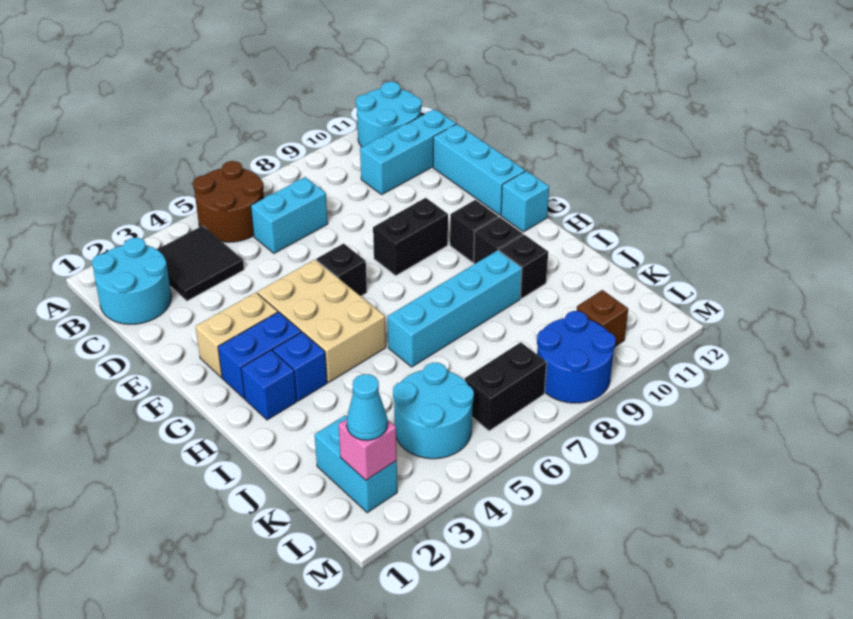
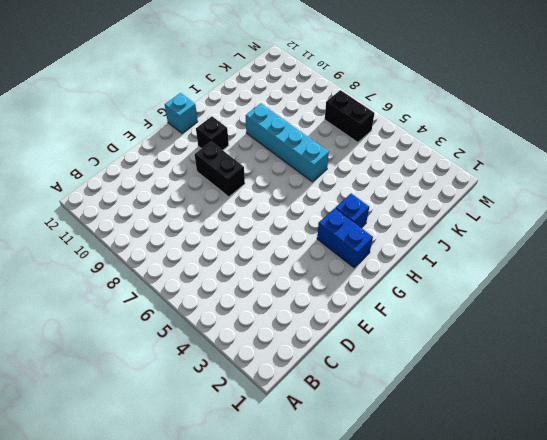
none -> brown 2x2 round brick [193,161,264,242]
none -> cyan 2x2 round brick [356,82,422,147]
none -> cyan 2x2 round brick [92,238,171,324]

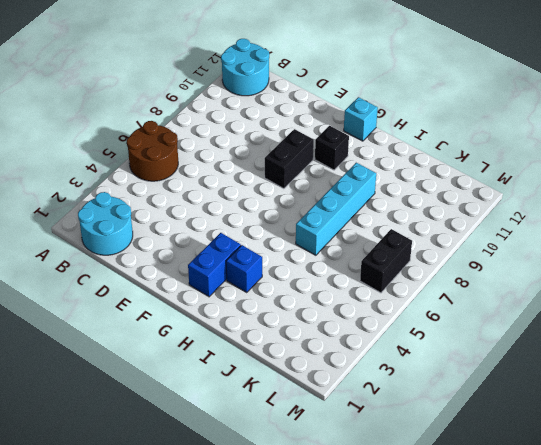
none -> black 2x2 tile [157,226,244,301]
none -> cyan 1x2 brick [251,177,328,253]
none -> cyan 1x3 brick [360,109,456,195]

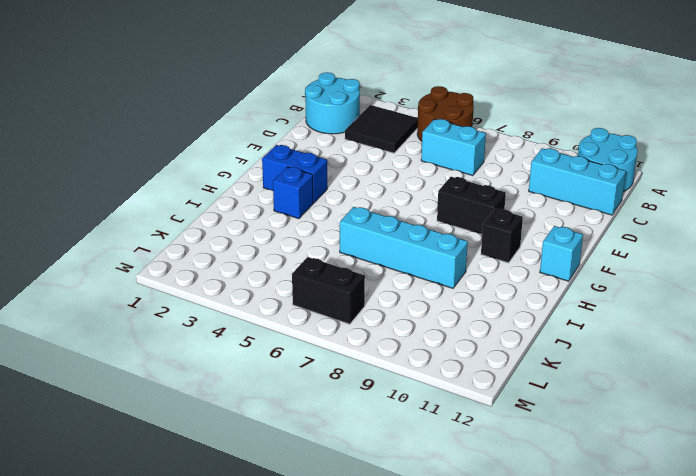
none -> cyan 1x3 brick [433,124,525,215]
none -> tan 1x2 brick [196,293,278,377]
none -> tan 2x3 brick [257,260,386,382]

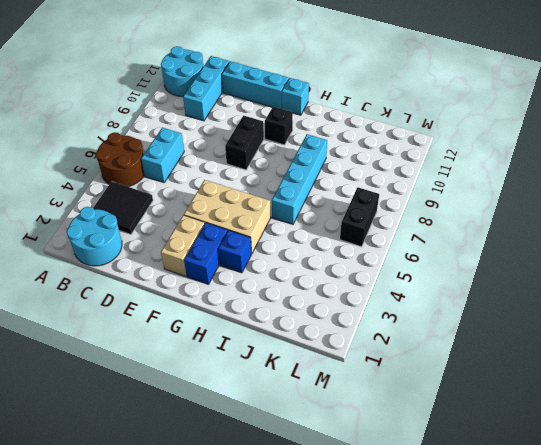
none -> black 1x1 brick [317,243,367,296]
none -> blue 1x1 brick [241,350,297,420]
none -> black 1x1 brick [474,217,523,264]

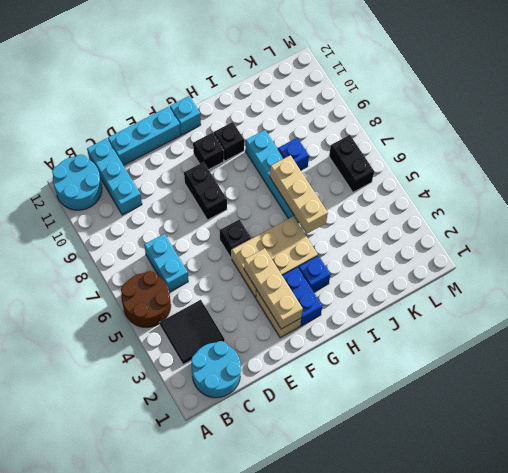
tan 1x3 brick [244,248,303,329] -> none
tan 1x3 brick [270,155,328,234] -> none
blue 1x1 brick [278,138,309,170] -> blue 1x1 brick moved to [241,350,297,420]
none -> black 1x1 brick [499,235,548,299]
none -> cyan 1x2 brick [315,415,397,513]
none -> cyan 2x2 round brick [393,363,474,459]

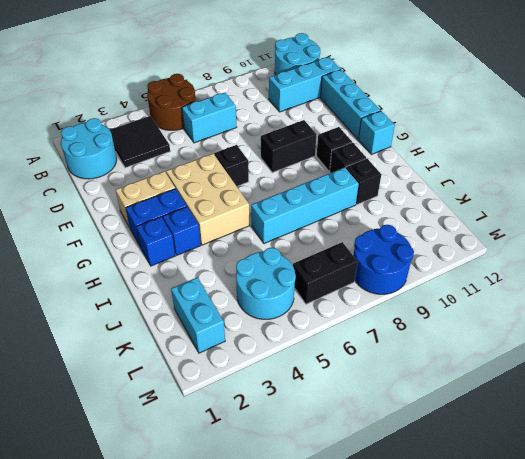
none -> brown 1x1 brick [577,290,628,346]
none -> pink 1x1 brick [339,419,397,480]
none -> cyan 1x1 cone [347,374,388,440]

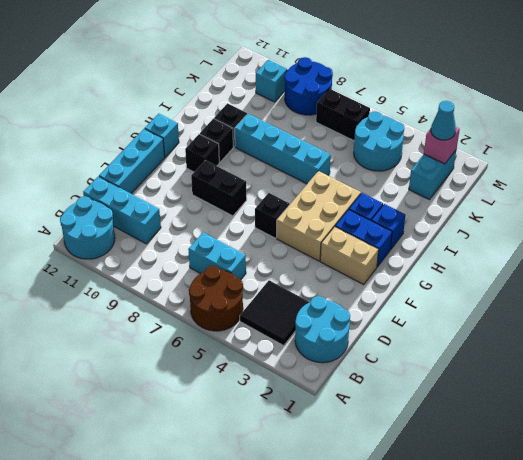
cyan 1x1 brick [256,60,287,102] -> brown 1x1 brick [577,290,628,346]

